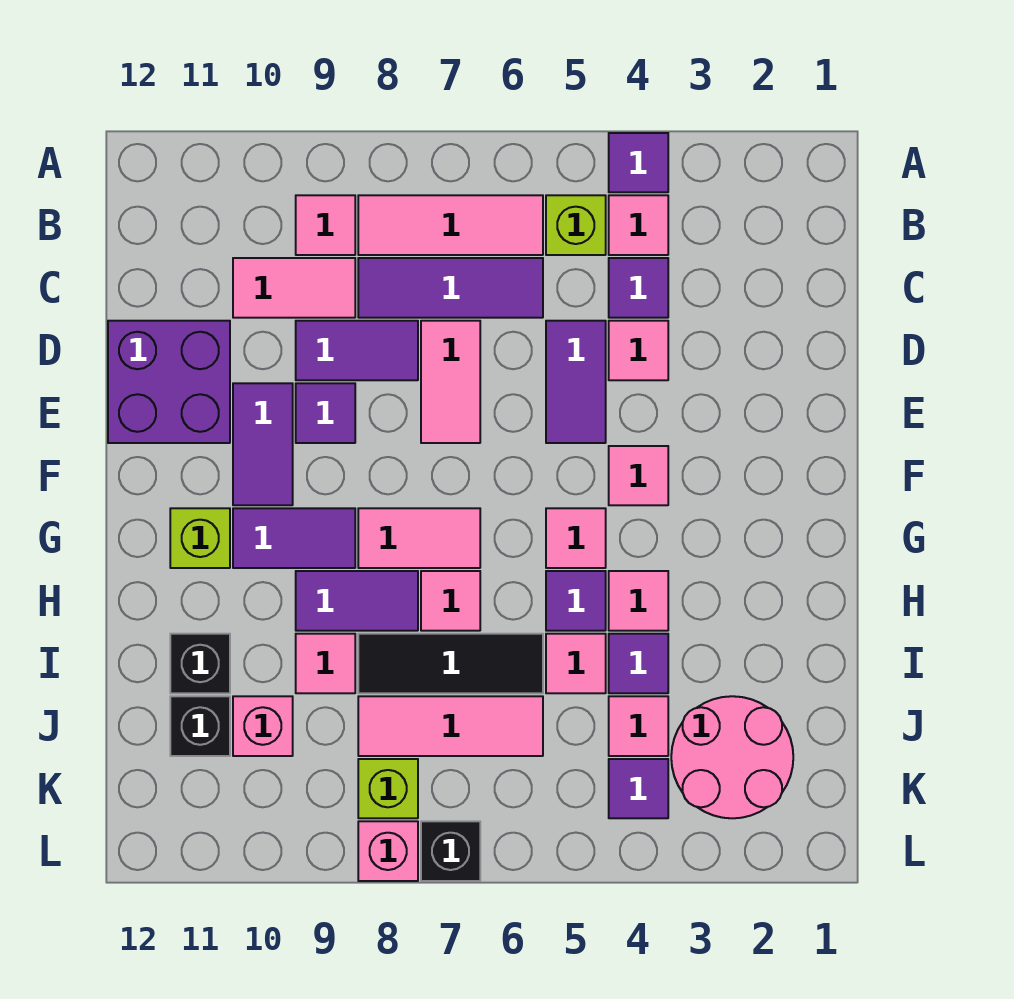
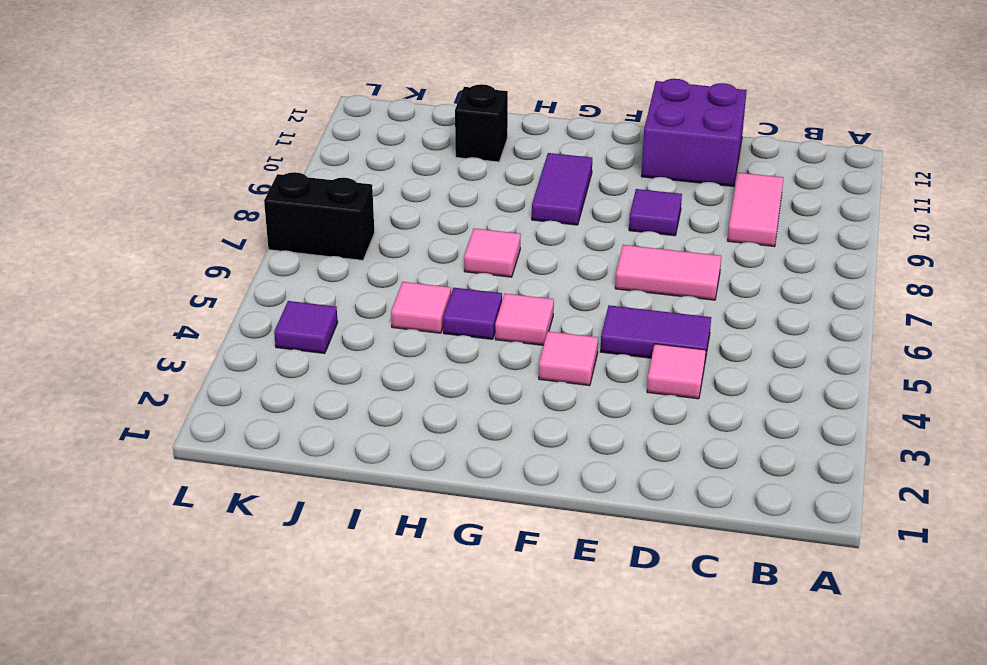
black 1x2 brick [264,172,374,260] -> black 1x1 brick [421,821,480,881]
none -> purple 1x1 tile [609,133,668,192]
none -> pink 1x1 tile [609,195,668,255]
none -> lime 1x1 brick [546,195,606,255]
none -> pink 1x3 tile [358,195,543,255]

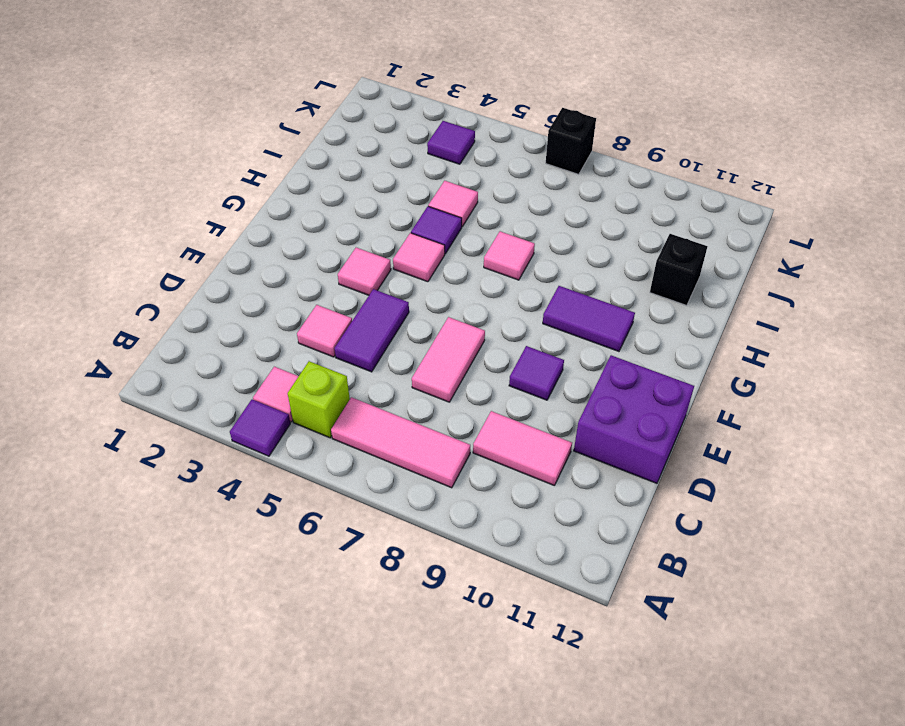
none -> pink 1x1 tile [296,195,355,255]
none -> purple 1x1 tile [609,258,668,318]
none -> purple 1x3 tile [358,258,543,318]
none -> purple 1x2 tile [296,321,418,380]

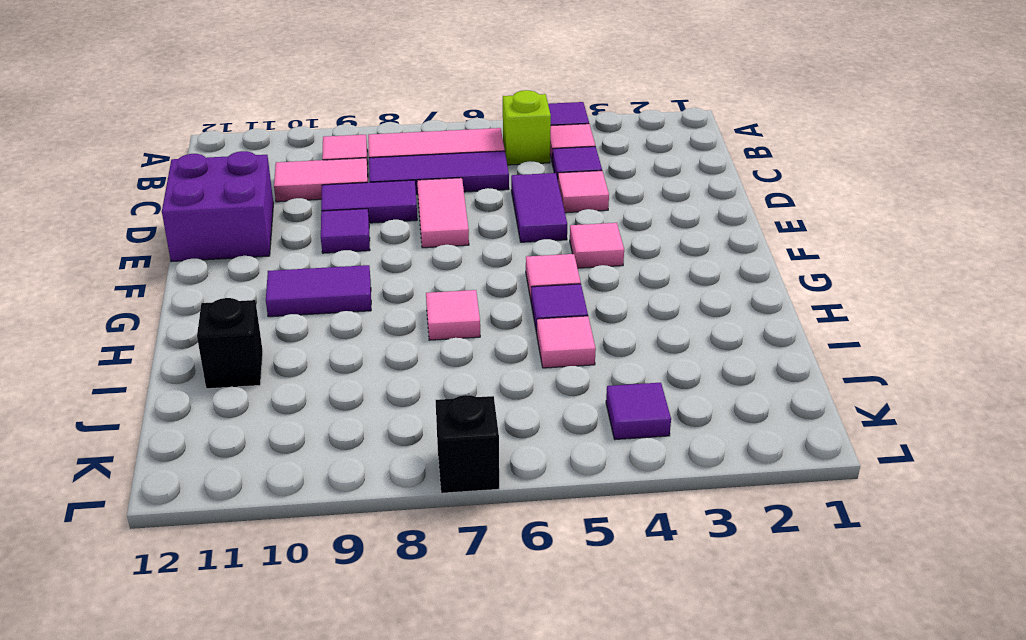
none -> purple 1x2 tile [233,383,293,505]
none -> pink 1x2 tile [358,508,480,568]
none -> lime 1x1 brick [170,508,230,568]
none -> pink 1x1 tile [609,571,668,631]

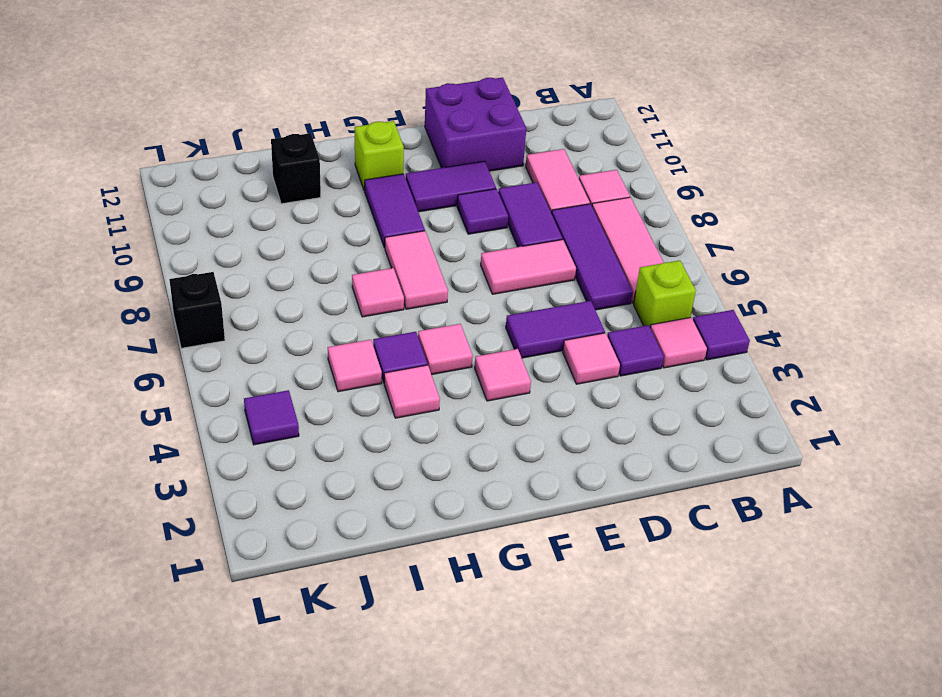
none -> purple 1x2 tile [296,571,418,631]
none -> purple 1x1 tile [609,634,668,693]
none -> black 1x3 tile [358,634,543,693]
none -> pink 1x1 tile [296,634,355,693]

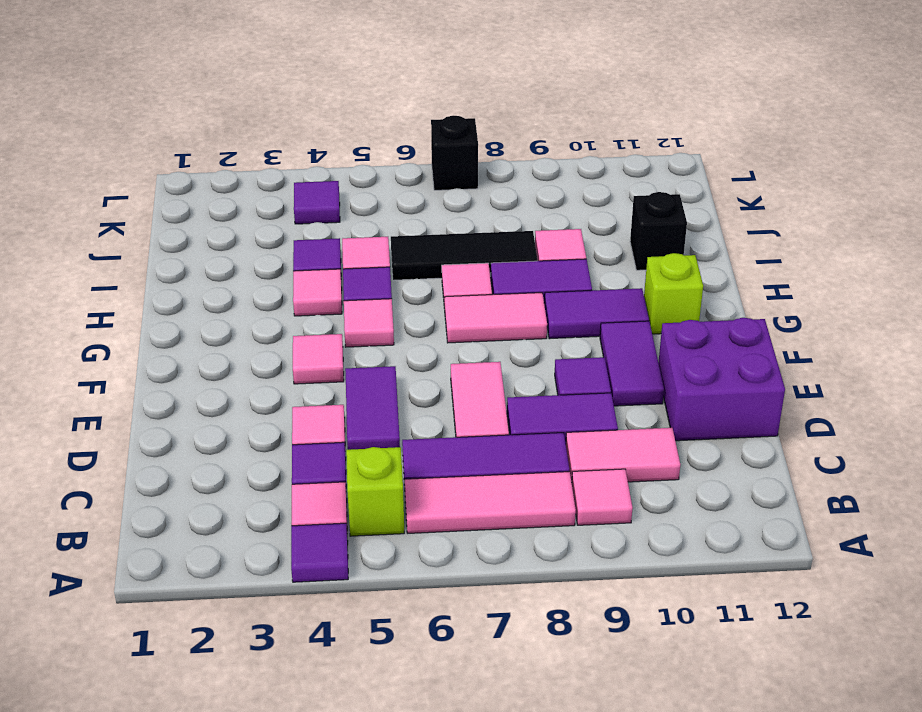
none -> pink 2x2 round brick [671,696,793,818]
none -> pink 1x1 tile [609,696,668,756]
none -> pink 1x3 tile [358,696,543,756]
none -> pink 1x1 brick [233,696,293,756]

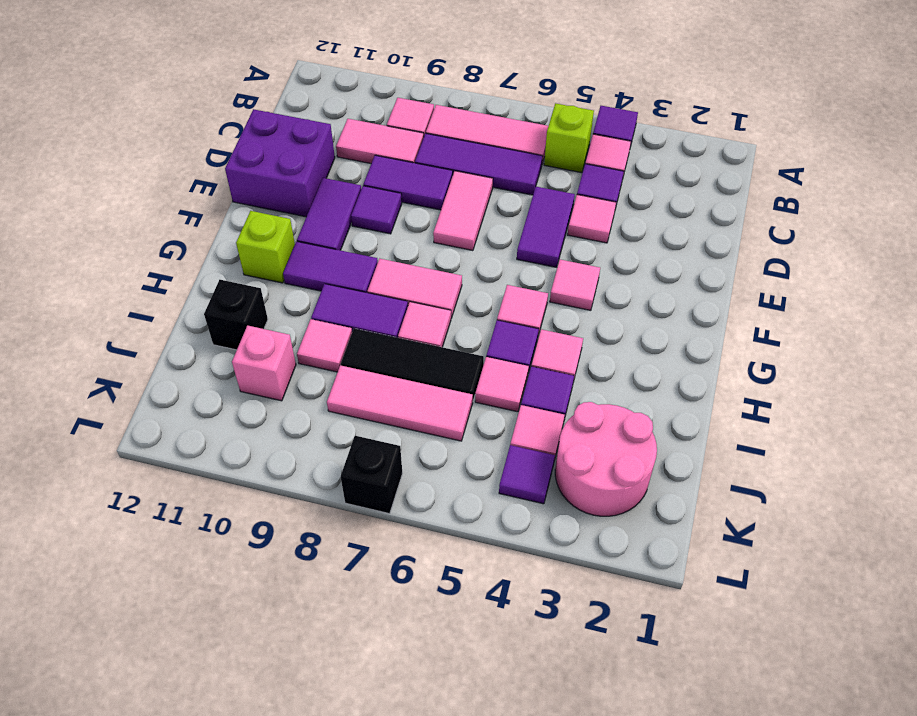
none -> black 1x1 brick [170,696,230,756]
none -> lime 1x1 brick [358,759,418,818]
none -> pink 1x1 brick [358,821,418,881]

